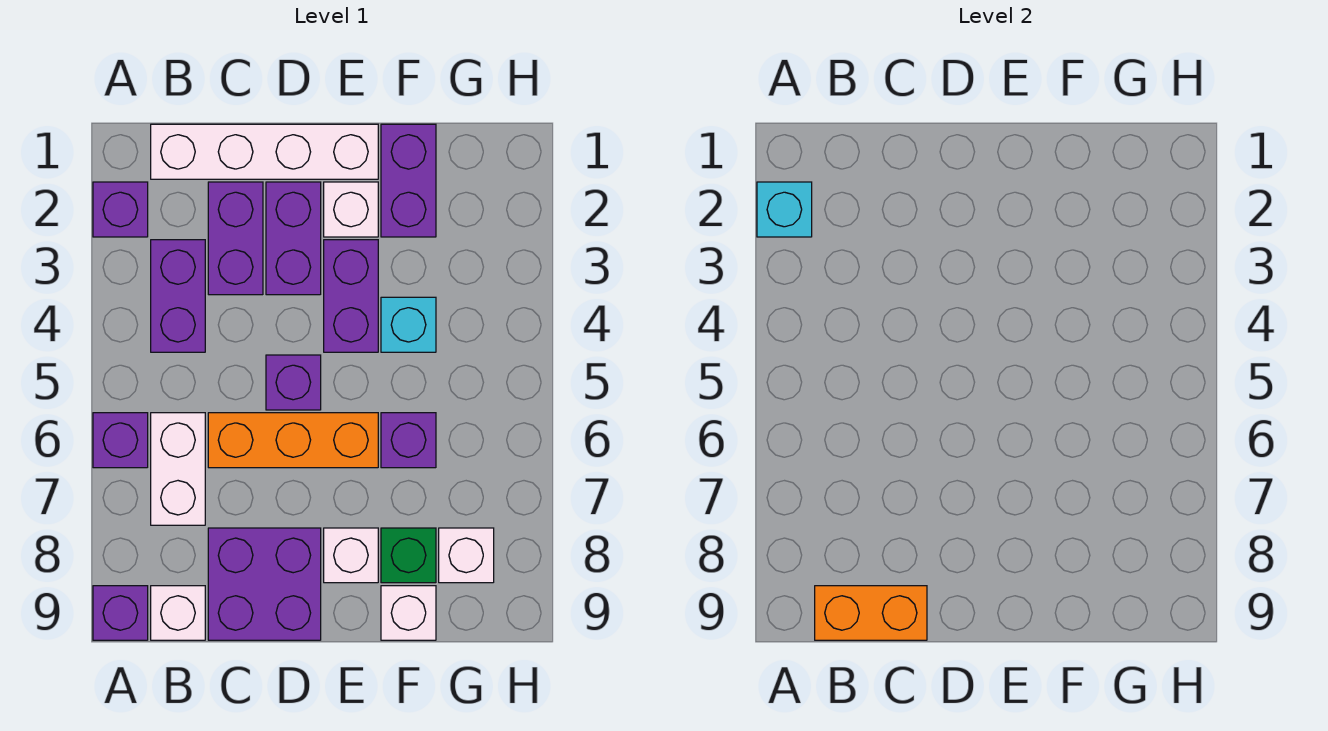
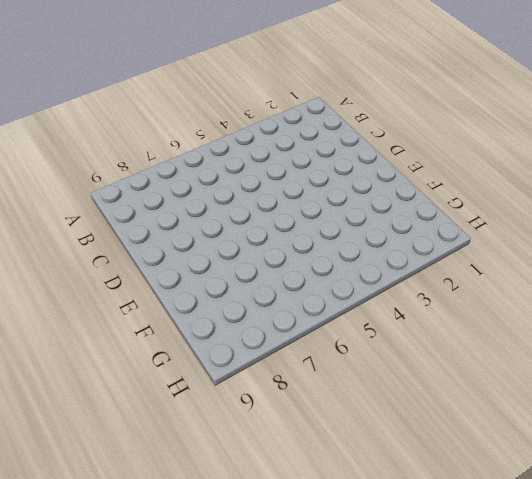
none -> purple 1x1 brick [93,182,148,237]
none -> purple 1x1 brick [93,413,148,468]
none -> purple 1x1 brick [93,586,148,640]

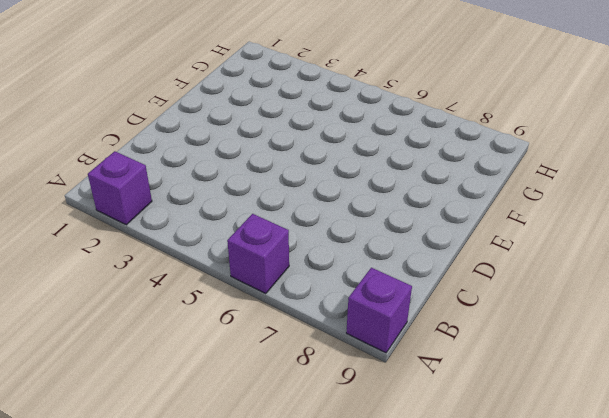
none -> white 1x4 brick [151,124,378,179]
none -> purple 1x2 brick [151,240,205,352]
none -> white 1x2 brick [151,413,205,525]

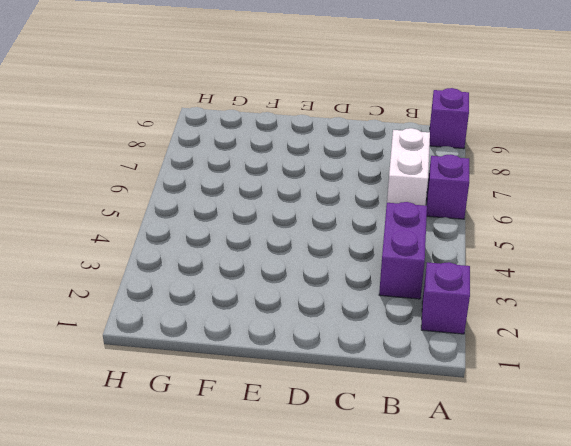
none -> white 1x4 brick [151,124,378,179]
none -> white 1x1 brick [151,586,205,640]
none -> purple 1x2 brick [208,182,263,295]

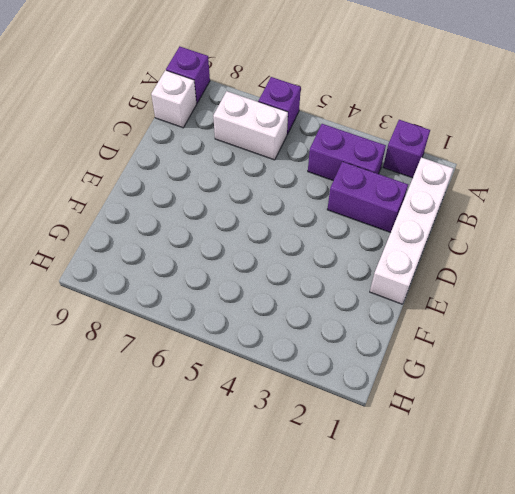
none -> orange 1x3 brick [208,413,378,468]
none -> purple 2x2 brick [208,528,321,640]
none -> purple 1x2 brick [266,182,321,295]

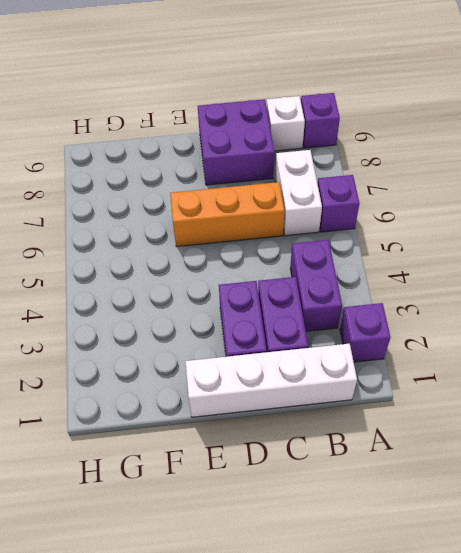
none -> purple 1x1 brick [266,355,321,410]
none -> white 1x1 brick [324,182,378,237]
none -> purple 1x2 brick [324,240,378,352]

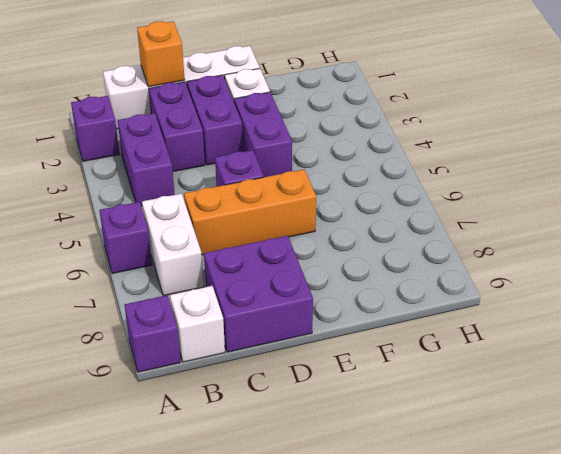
orange 1x1 brick [137,21,185,87] -> none
none -> white 1x1 brick [324,528,378,583]
none -> purple 1x2 brick [381,124,436,237]
none -> cyan 1x1 brick [381,297,436,352]

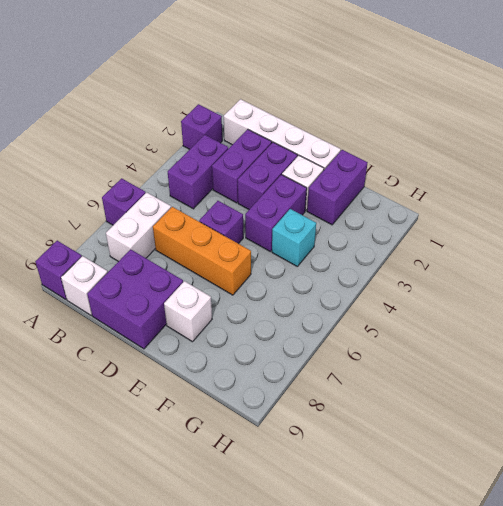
none -> purple 1x1 brick [381,413,436,468]
none -> green 1x1 brick [381,528,436,583]
none -> white 1x1 brick [381,586,436,640]

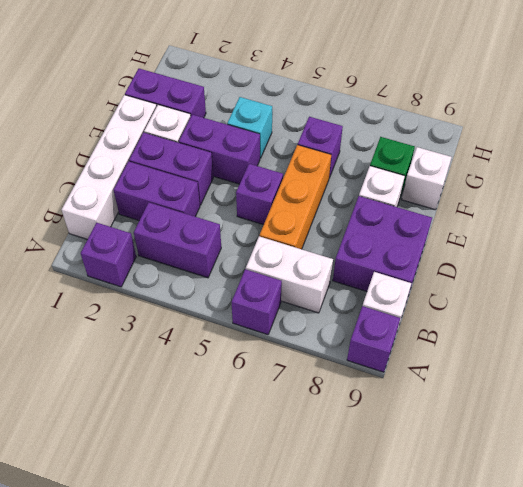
none -> white 1x1 brick [439,528,494,583]
none -> cyan 1x1 brick [757,182,812,237]
none -> orange 1x2 brick [815,586,927,640]

